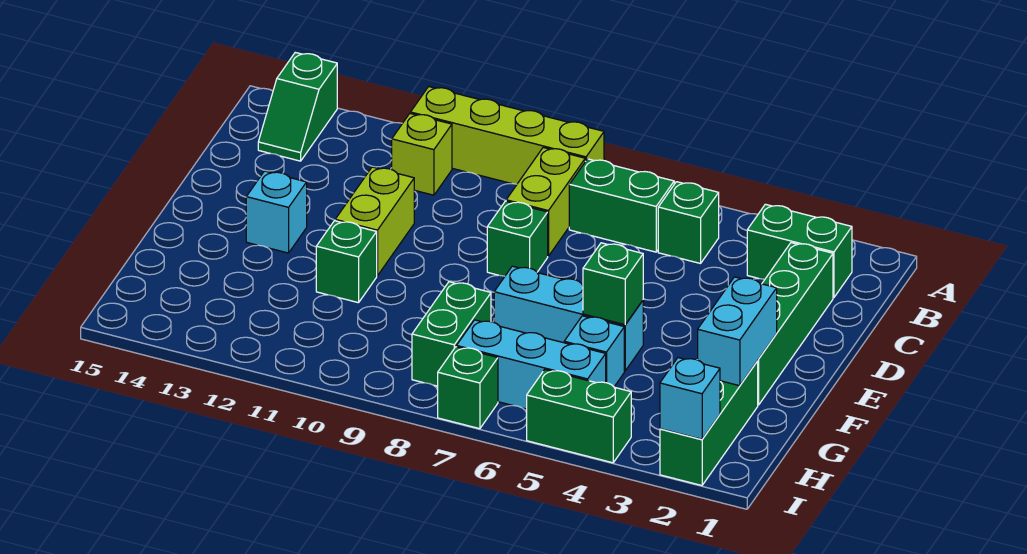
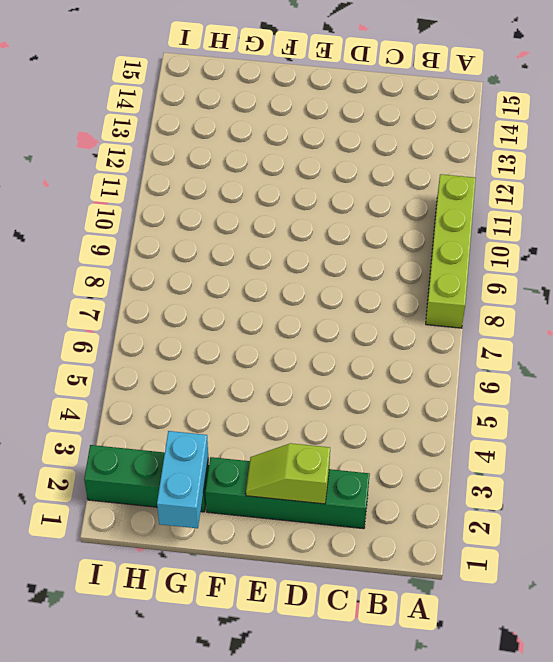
lime 1x2 slope [246,443,330,504] -> none
cyan 1x2 brick [157,431,208,528] -> cyan 1x2 brick turned to [698,277,777,386]
none -> green 1x2 slope [258,52,337,161]
none -> green 1x2 brick [747,204,852,298]
none -> green 1x1 brick [658,182,719,264]

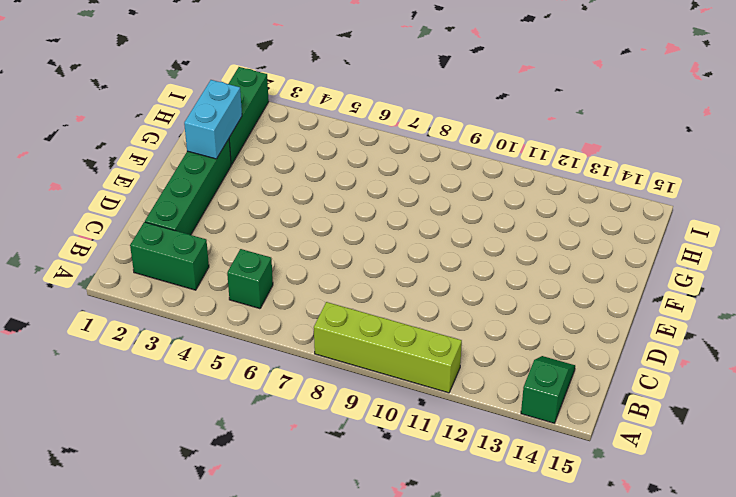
none -> green 1x2 brick [569,159,674,252]
none -> lime 1x2 brick [506,148,585,256]
none -> lime 1x1 brick [392,113,452,195]

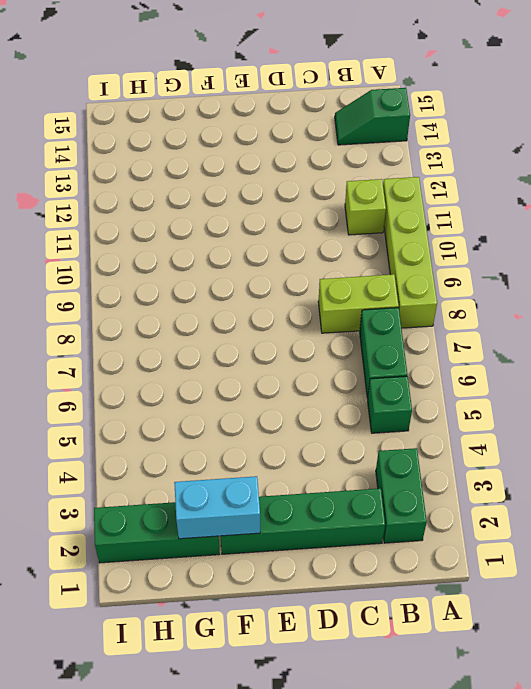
none -> green 1x1 brick [487,201,548,276]
none -> lime 1x2 brick [335,167,414,276]
none -> cyan 1x1 brick [246,171,307,253]

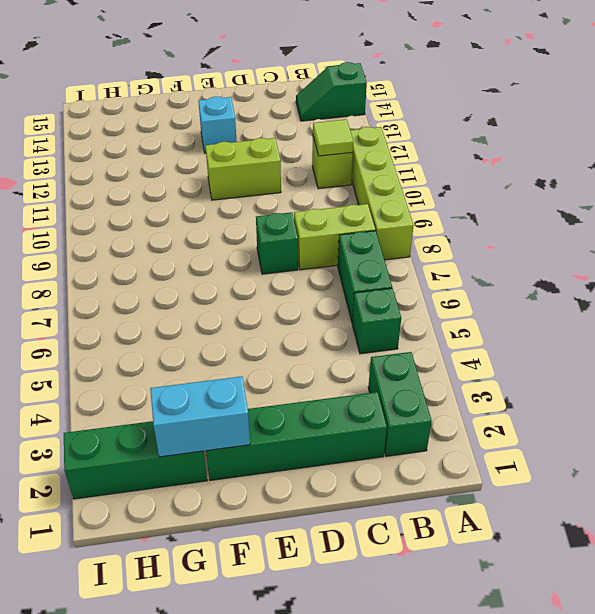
lime 1x1 tile [313,119,353,156] -> none
none -> cyan 1x3 brick [494,266,643,371]
none -> green 1x1 brick [316,221,377,303]
none -> cyan 1x1 brick [564,316,624,387]

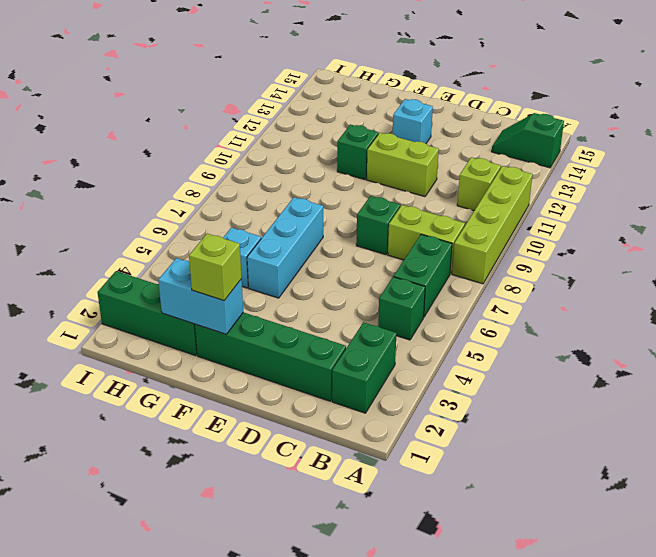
lime 1x1 brick [189,234,242,300] -> none
none -> green 1x2 brick [412,282,491,386]
none -> cyan 1x3 brick [457,320,606,409]
none -> green 1x2 brick [527,370,631,463]

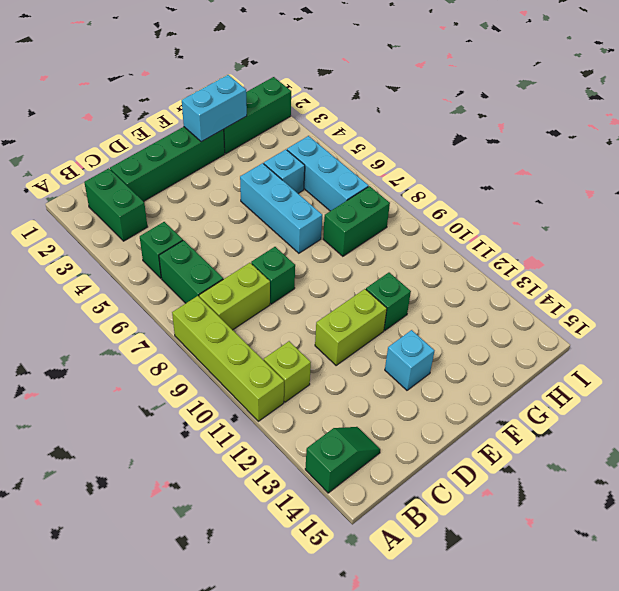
none -> green 1x2 brick [527,370,631,463]
none -> green 1x1 brick [438,347,498,429]
none -> green 1x1 brick [583,243,643,325]

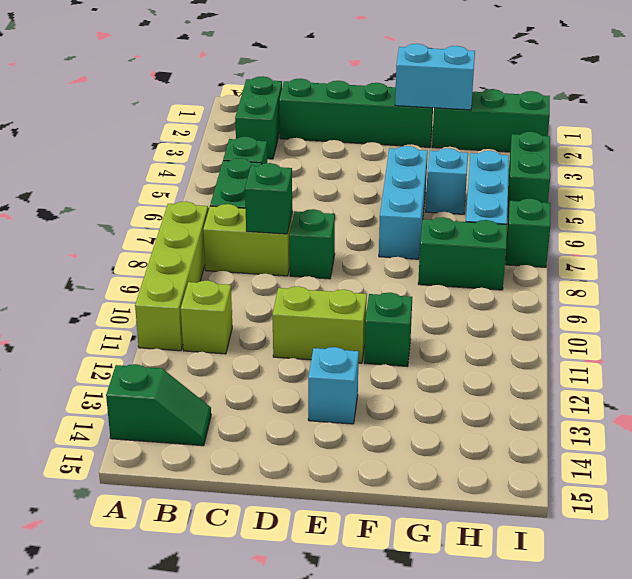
green 1x1 brick [245,163,292,234] -> green 1x1 brick moved to [583,243,643,325]
none -> cyan 1x1 brick [660,358,720,439]

